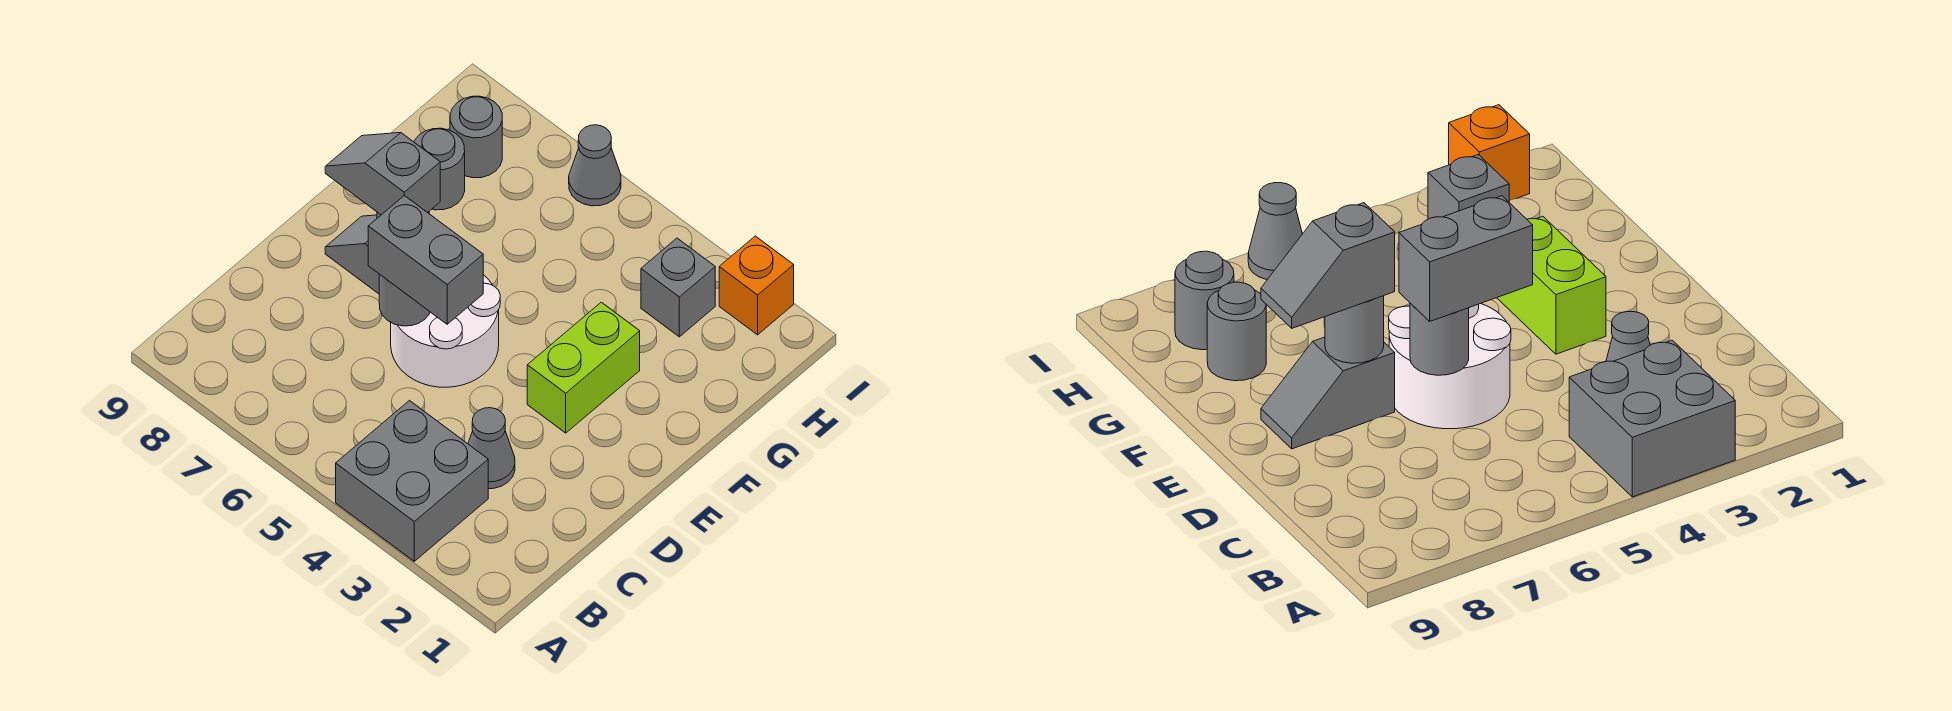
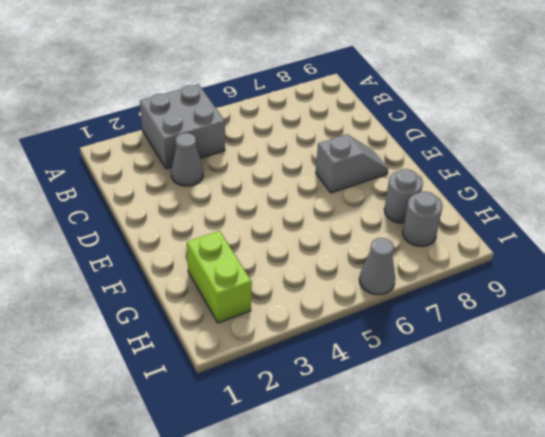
lime 1x2 brick [187,231,252,323] -> lime 1x2 brick moved to [527,302,640,433]
none -> white 2x2 round brick [391,275,500,387]
none -> grey 1x1 brick [641,238,715,337]
none -> orange 1x1 brick [719,236,794,335]

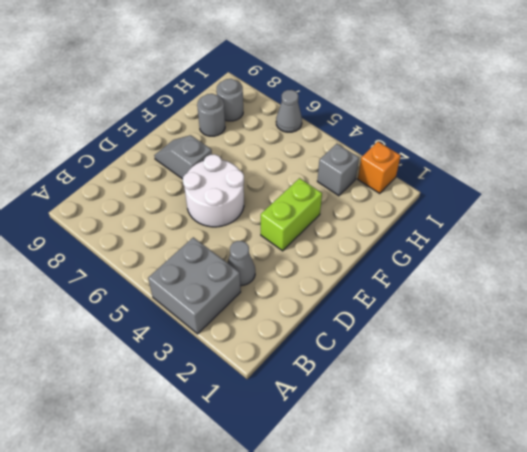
none -> grey 1x1 round brick [379,274,430,326]
none -> grey 1x1 round brick [1325,296,1384,363]
none -> grey 1x2 brick [368,195,483,324]

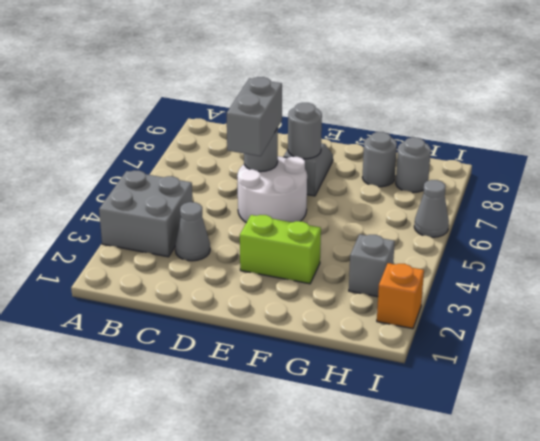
none -> grey 1x2 slope [325,133,440,215]

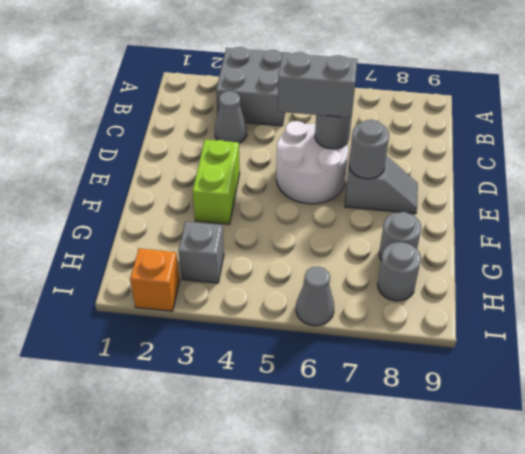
none -> grey 1x2 slope [325,133,440,215]

